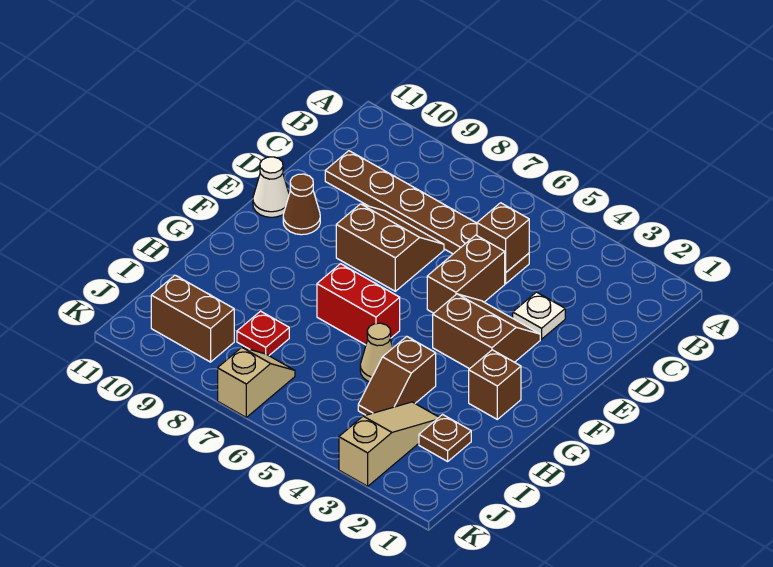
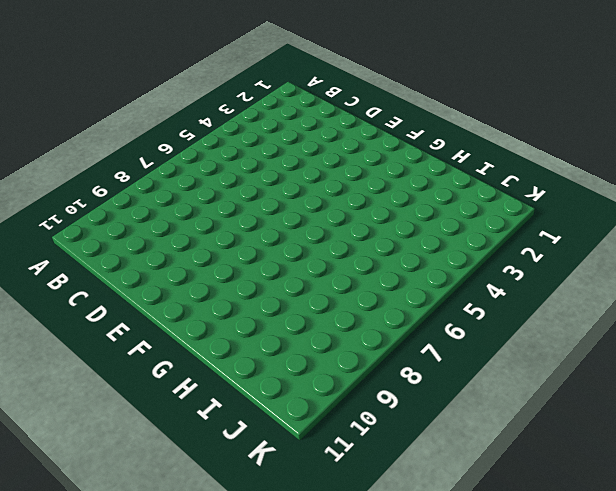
none -> brown 1x6 plate [325,151,529,284]
none -> white 1x1 plate [513,292,565,339]
none -> brown 1x2 brick [427,235,505,313]

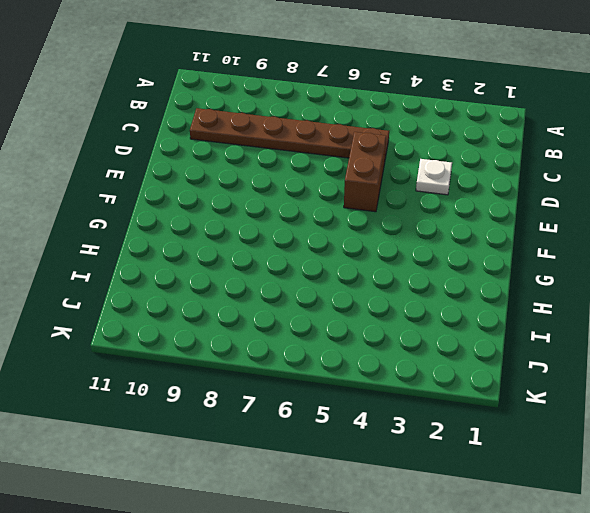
none -> brown 2x2 slope [336,204,444,291]
none -> brown 2x2 slope [433,294,540,369]
none -> brown 1x1 cone [283,174,320,235]

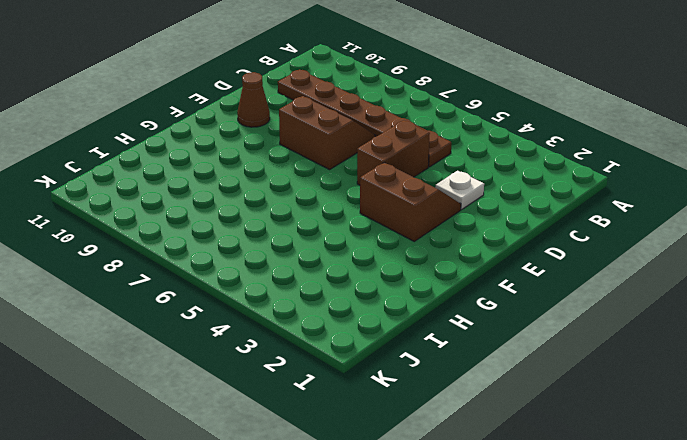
none -> white 1x1 cone [253,157,289,217]
none -> brown 1x1 brick [469,350,521,419]
none -> red 1x2 brick [317,264,400,345]

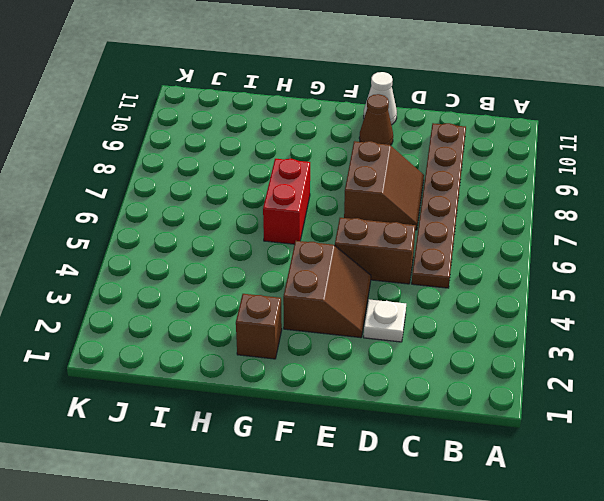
none -> brown 1x2 slope [358,336,436,415]
none -> tan 1x1 cone [360,323,393,382]
none -> brown 1x1 plate [419,415,471,461]

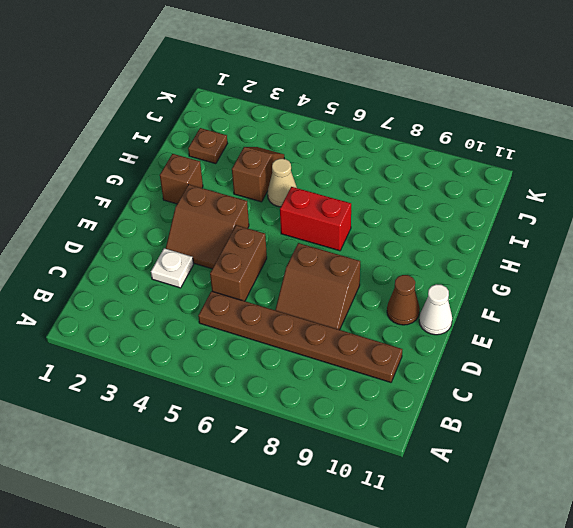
none -> tan 1x3 slope [339,402,439,486]
none -> red 1x1 plate [237,311,289,356]
none -> tan 1x2 slope [218,347,295,417]

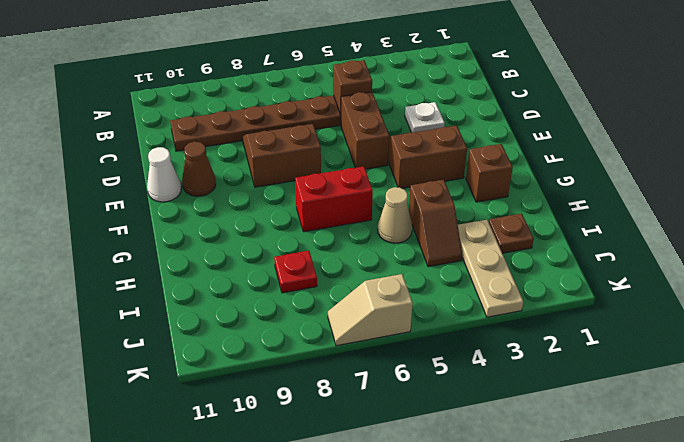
tan 1x3 plate [458,220,523,317] -> tan 1x3 slope [339,402,439,486]
tan 1x2 slope [328,274,413,346] -> tan 1x2 slope turned to [218,347,295,417]
none -> brown 1x2 brick [151,275,234,362]

